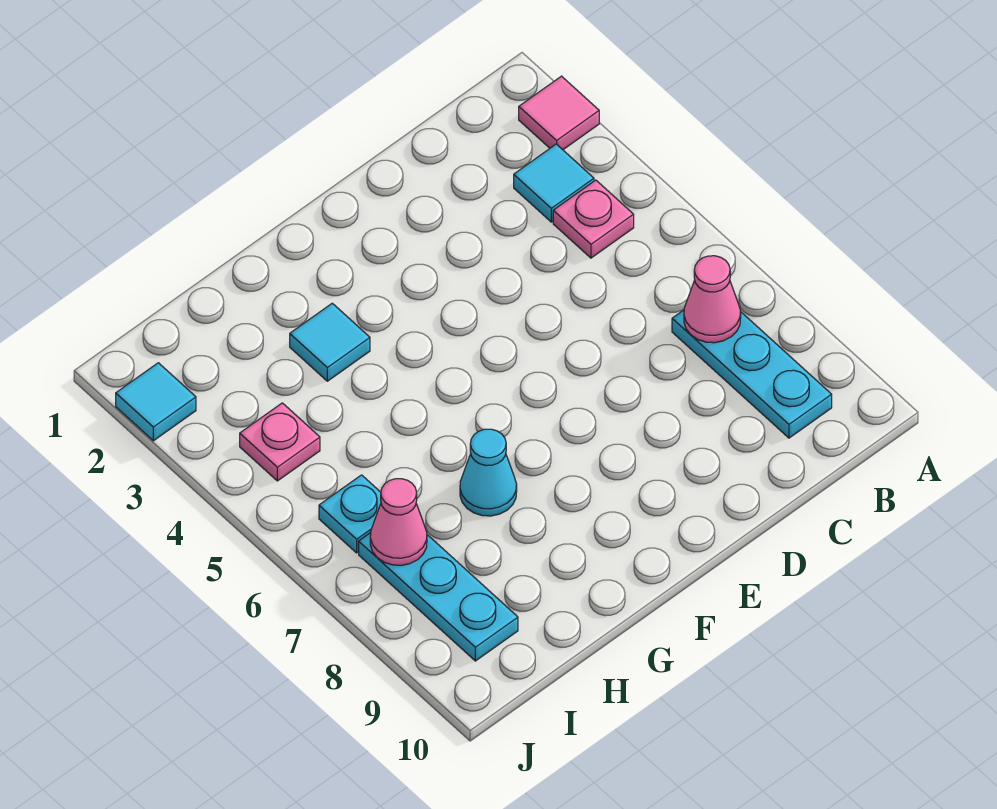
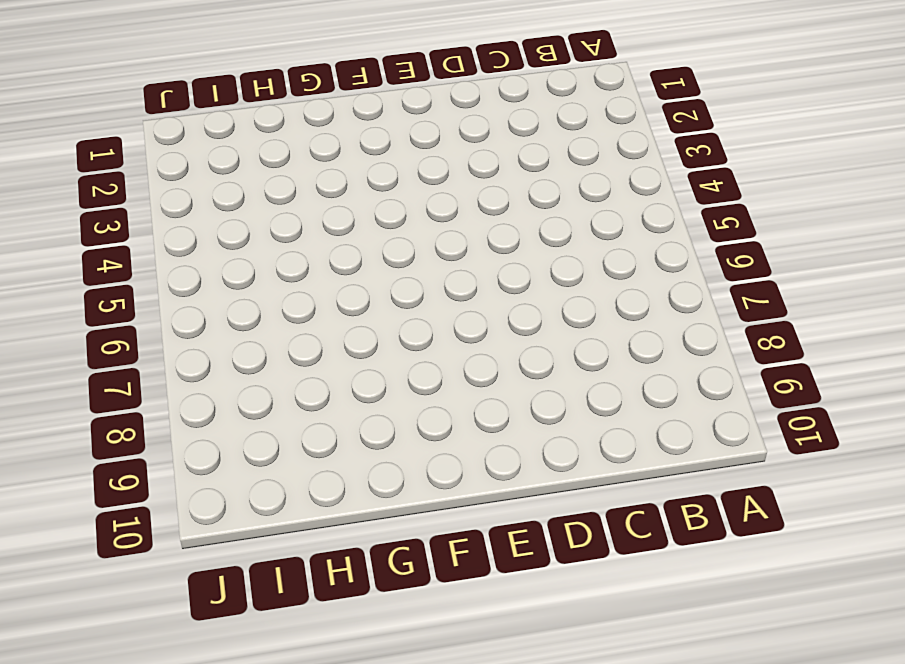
none -> pink 1x1 tile [519,76,599,150]
none -> cyan 1x1 tile [514,144,594,222]
none -> pink 1x1 plate [553,180,634,258]

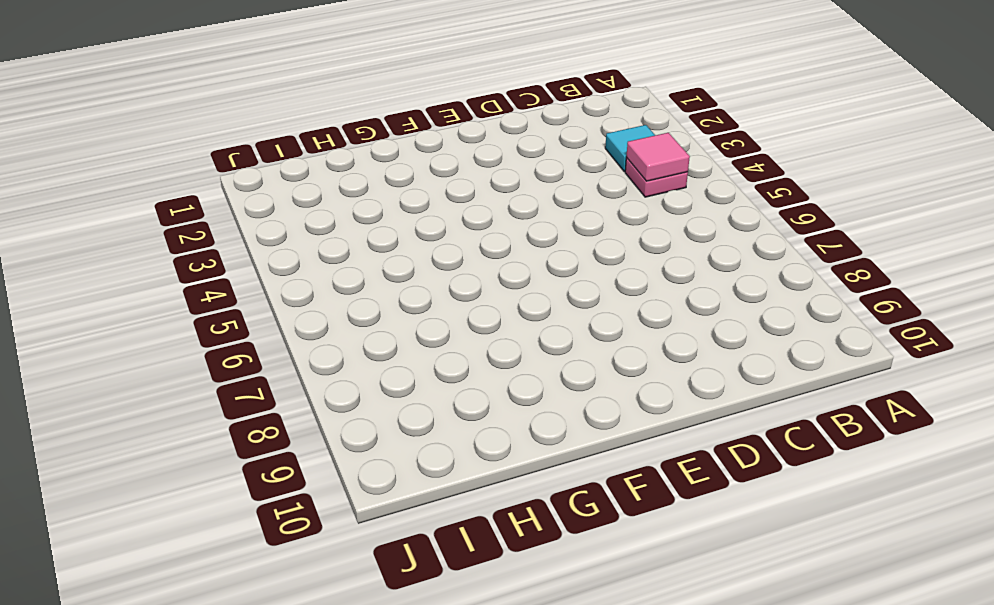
pink 1x1 tile [626,133,690,181] -> pink 1x1 tile moved to [519,76,599,150]
none -> cyan 1x3 plate [672,310,832,438]
none -> cyan 1x1 tile [290,303,370,381]
none -> cyan 1x1 cone [460,429,517,516]

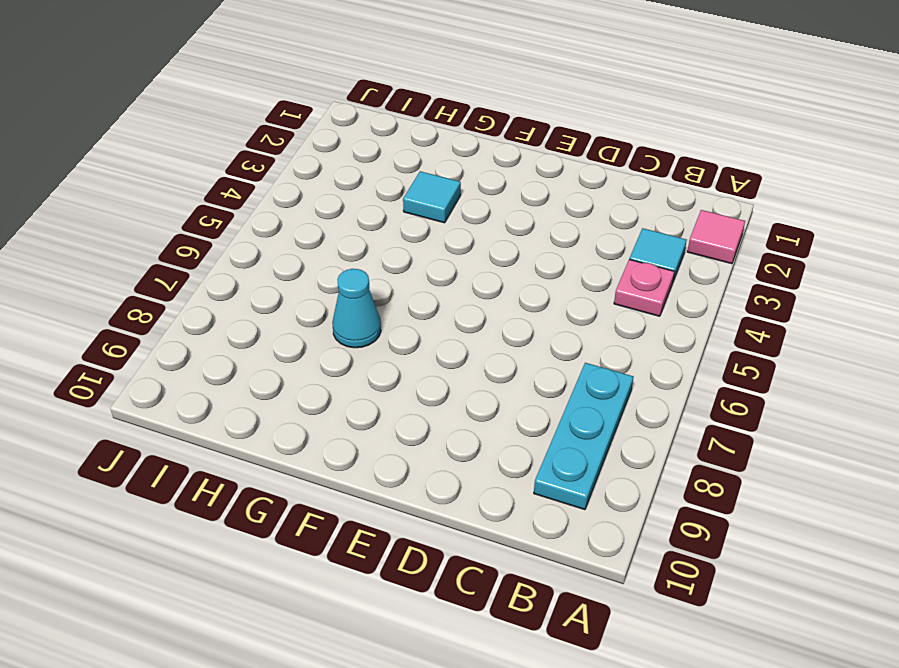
none -> pink 1x1 plate [240,403,320,481]
none -> cyan 1x1 plate [319,475,381,553]
none -> cyan 1x3 plate [359,533,518,661]

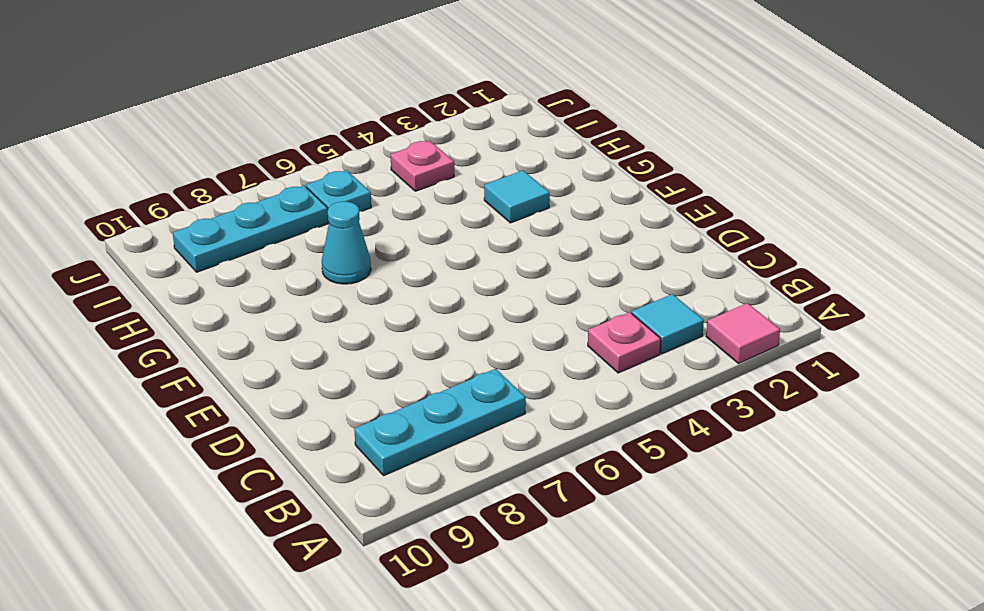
none -> cyan 1x1 tile [116,363,196,441]
none -> pink 1x1 cone [684,256,741,343]
none -> pink 1x1 cone [370,479,427,565]

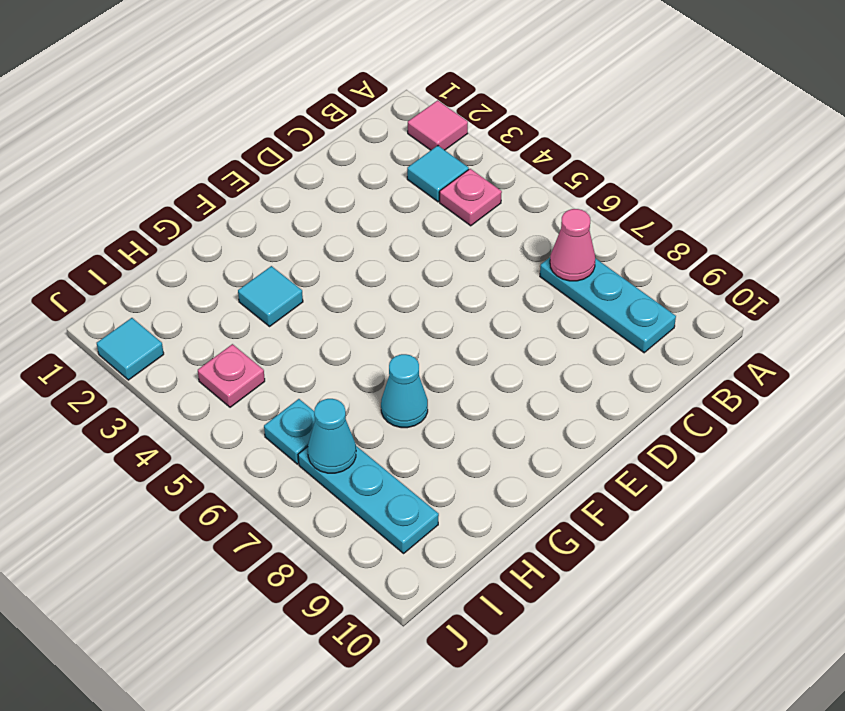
cyan 1x1 cone [308,399,356,473] -> pink 1x1 cone [370,479,427,565]

